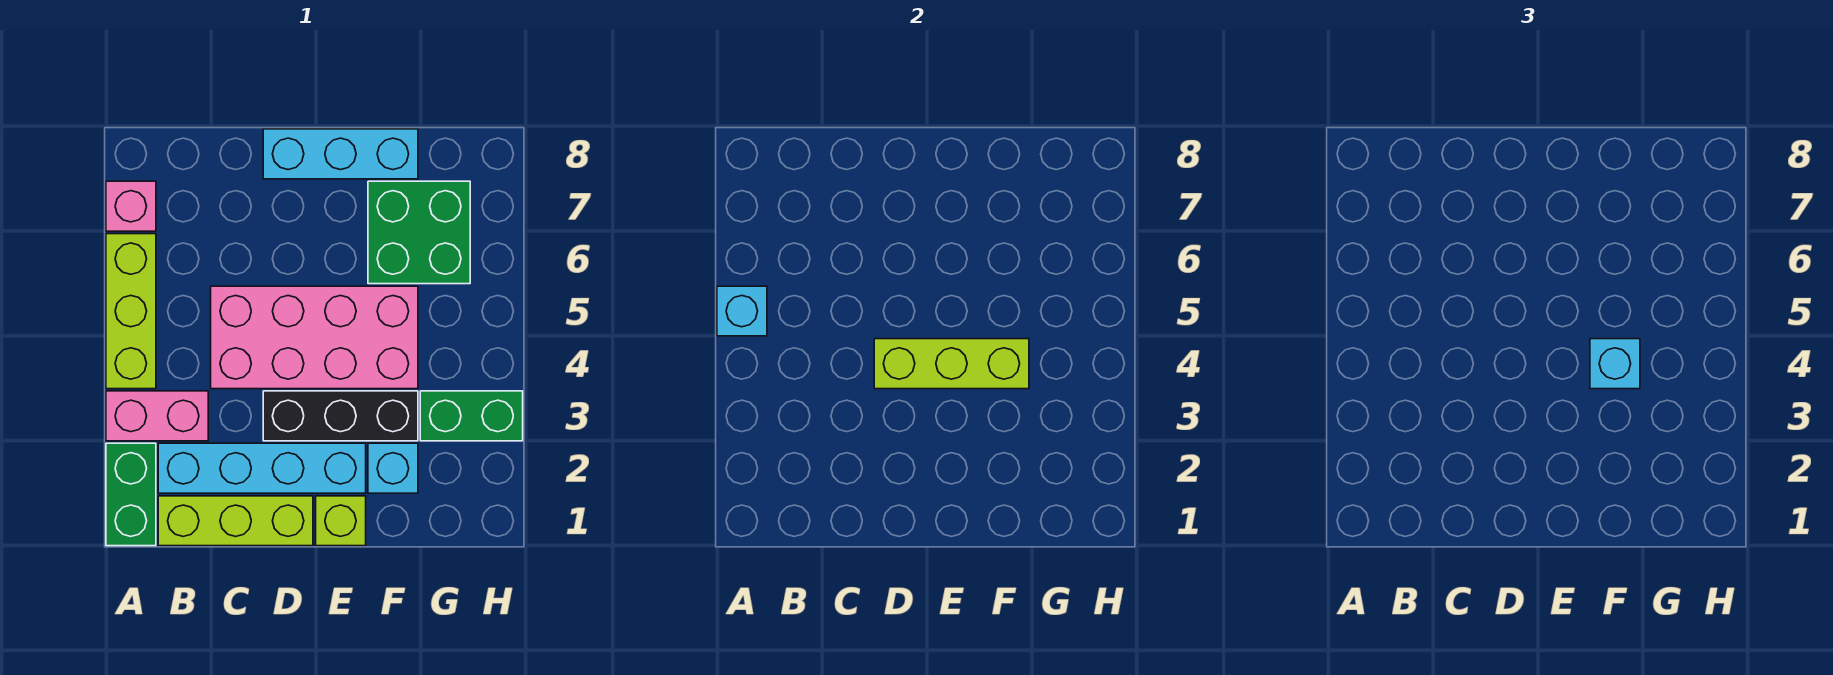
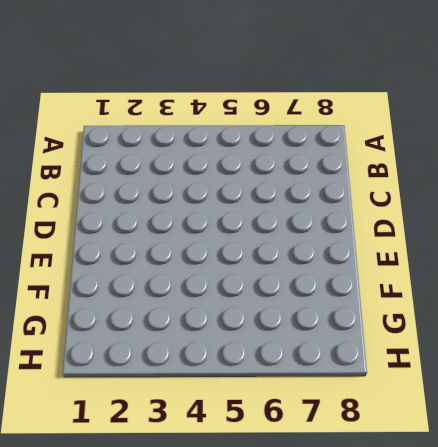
none -> green 1x2 brick [106,443,156,546]
none -> pink 1x2 brick [106,391,208,441]
none -> lime 1x3 brick [106,234,156,389]

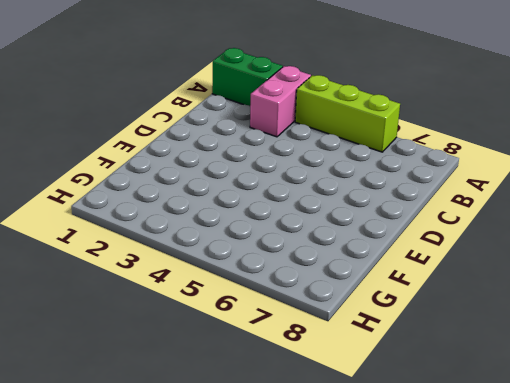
none -> pink 1x1 brick [106,181,156,231]
none -> lime 1x3 brick [158,496,313,546]
none -> cyan 1x4 brick [158,443,366,493]

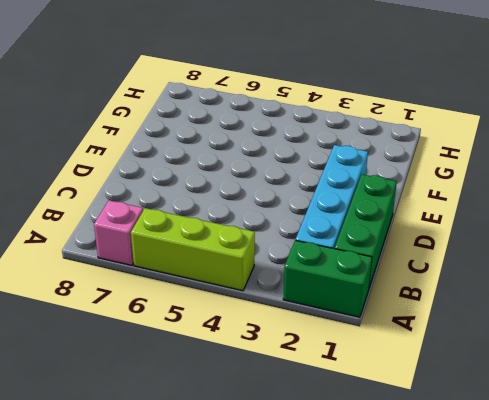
green 1x3 brick [335,174,397,288] -> lime 1x3 brick [158,496,313,546]
none -> pink 1x2 brick [106,391,208,441]
none -> pink 2x4 brick [211,286,418,389]
none -> black 1x3 brick [263,391,418,441]

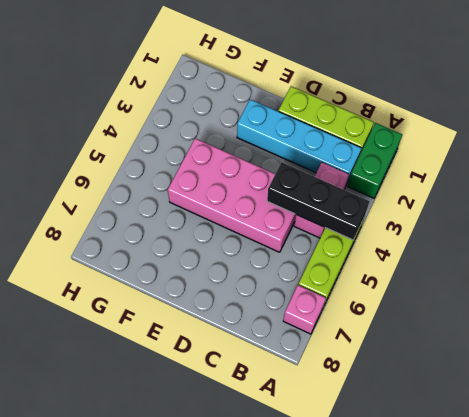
black 1x3 brick [267,162,370,240] -> black 1x3 brick moved to [263,391,418,441]
pink 1x2 brick [294,163,349,238] -> pink 1x2 brick turned to [106,391,208,441]
none -> cyan 1x3 brick [263,129,418,179]
none -> lime 1x1 brick [316,496,366,546]
none -> cyan 1x1 brick [368,443,418,493]

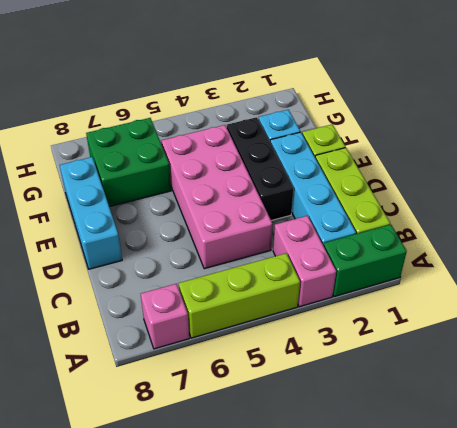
none -> green 1x2 brick [420,391,523,441]
none -> cyan 1x1 brick [717,286,767,336]
none -> lime 1x3 brick [874,339,1029,389]

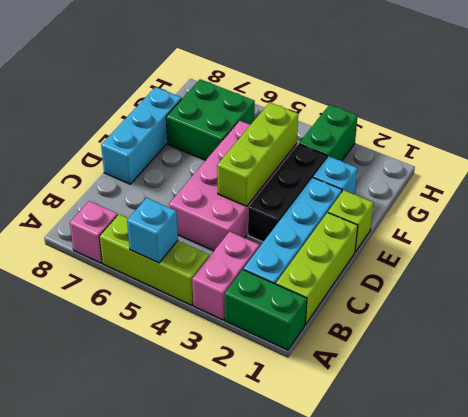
none -> cyan 1x1 brick [1590,339,1640,389]

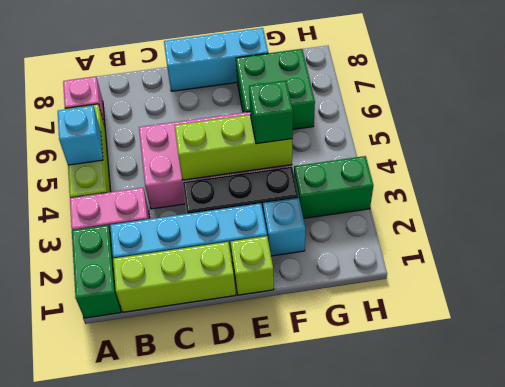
green 1x1 brick [249,81,293,144] -> cyan 1x1 brick [1590,339,1640,389]

